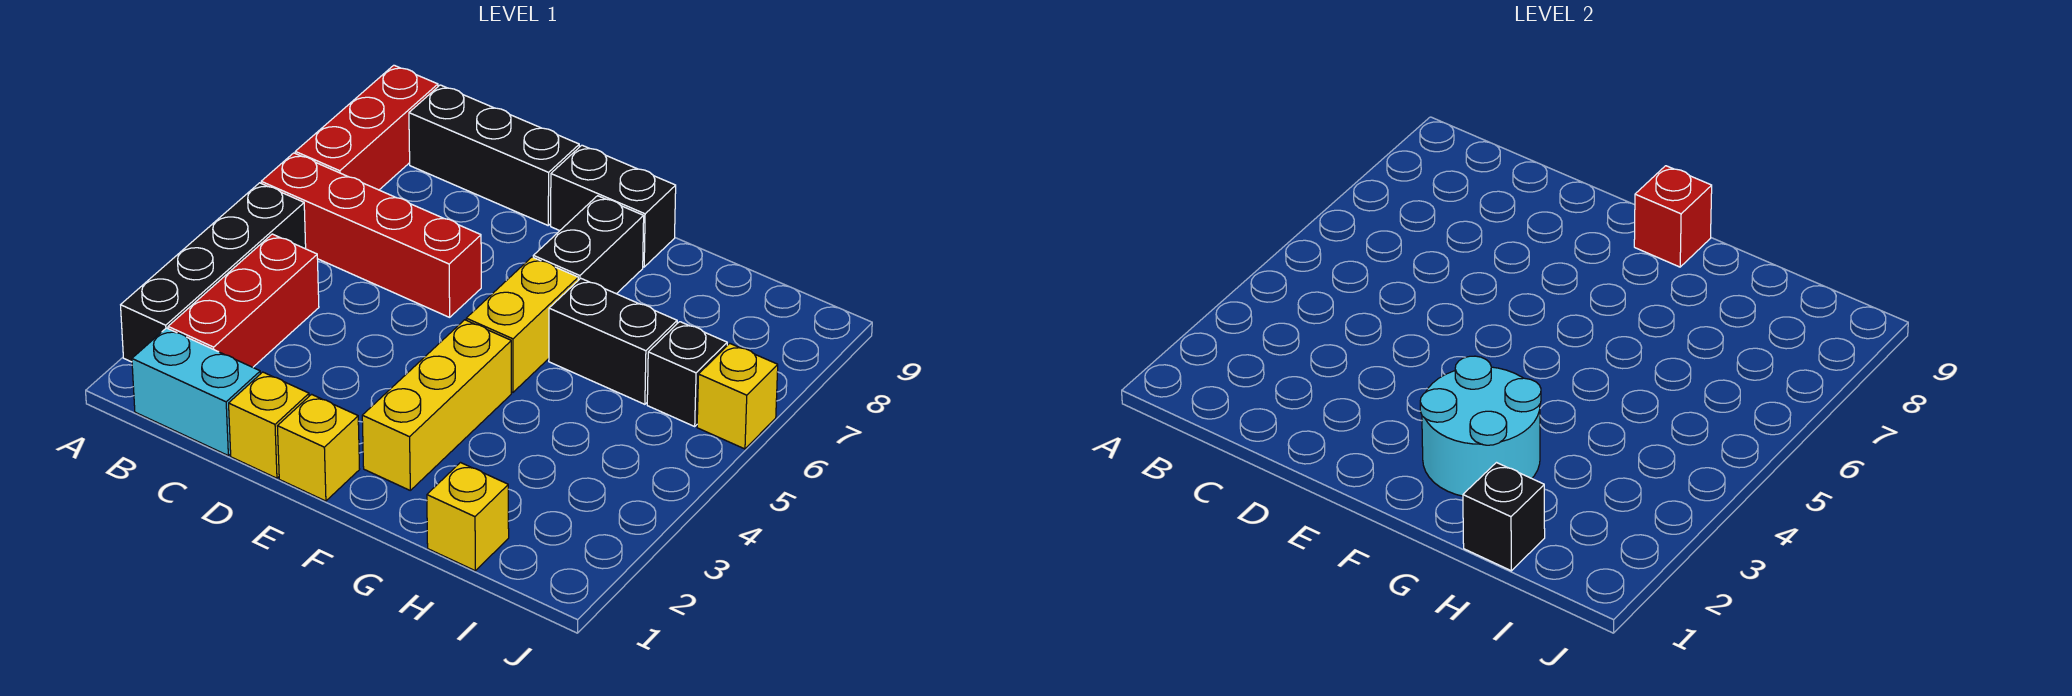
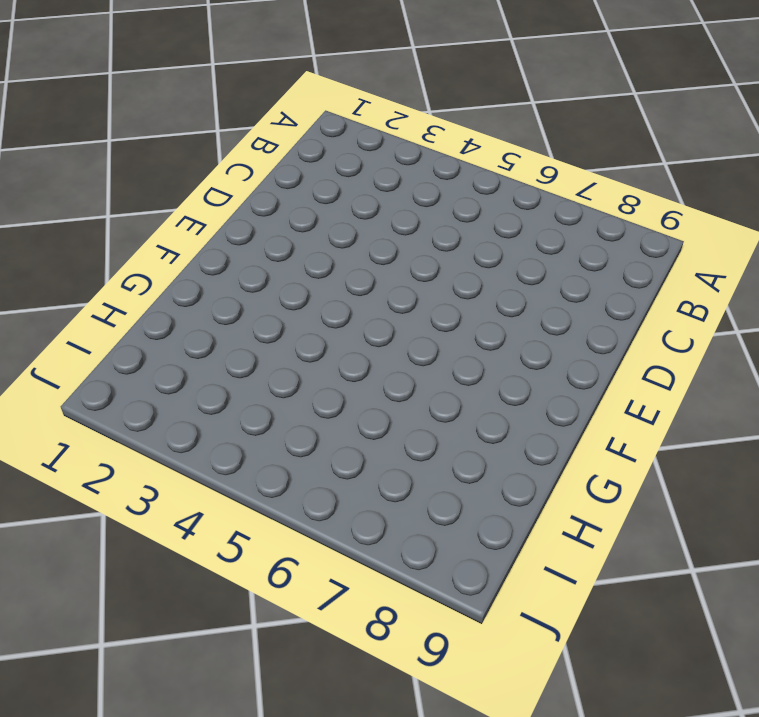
none -> black 1x4 brick [121,183,306,362]
none -> red 1x4 brick [261,153,481,317]
none -> red 1x3 brick [295,65,438,190]

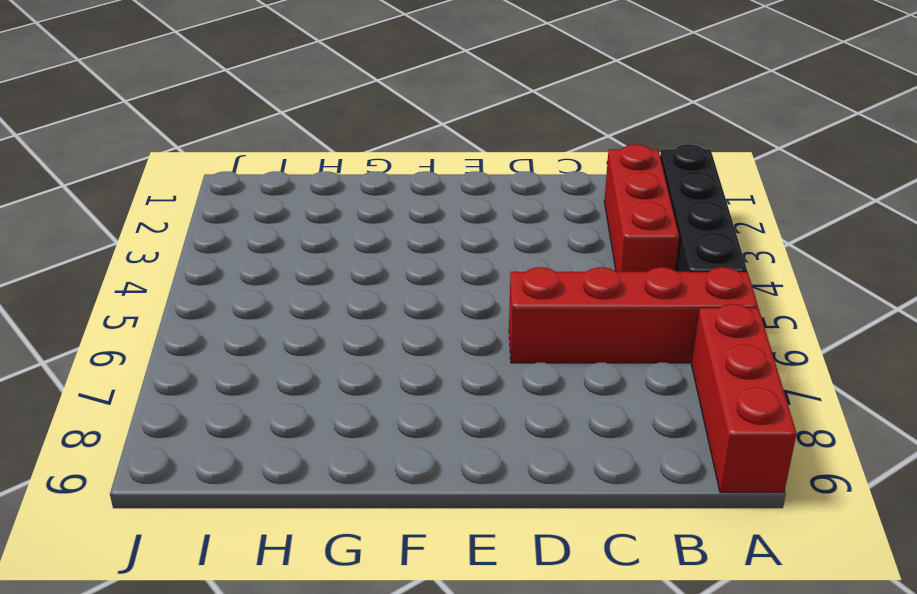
none -> cyan 1x2 brick [132,328,260,455]
none -> black 1x3 brick [409,85,579,225]
none -> yellow 1x1 brick [229,372,309,478]

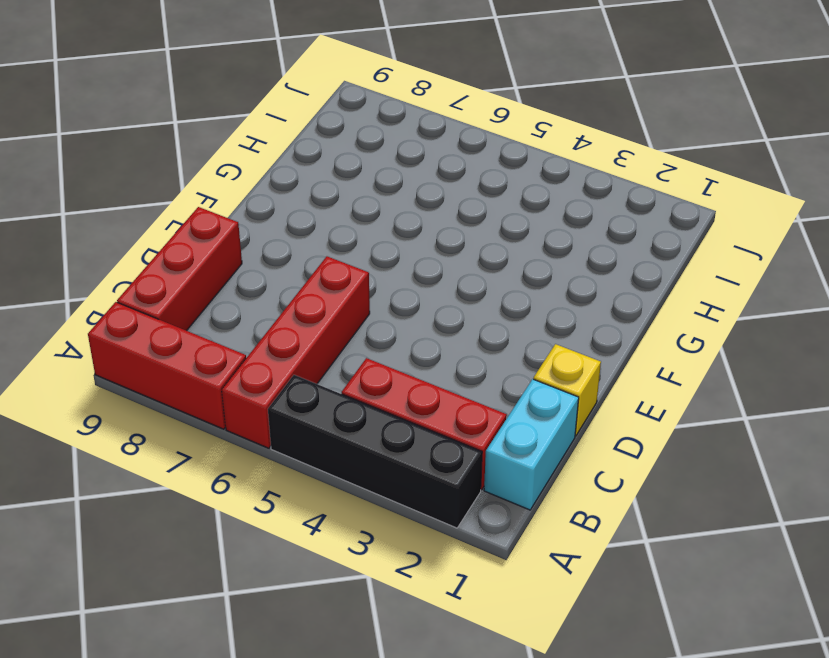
red 1x3 brick [117,207,242,331] -> black 1x3 brick [409,85,579,225]
none -> yellow 1x1 brick [278,394,360,501]
none -> black 1x2 brick [551,145,676,267]
none -> yellow 1x3 brick [362,320,511,490]

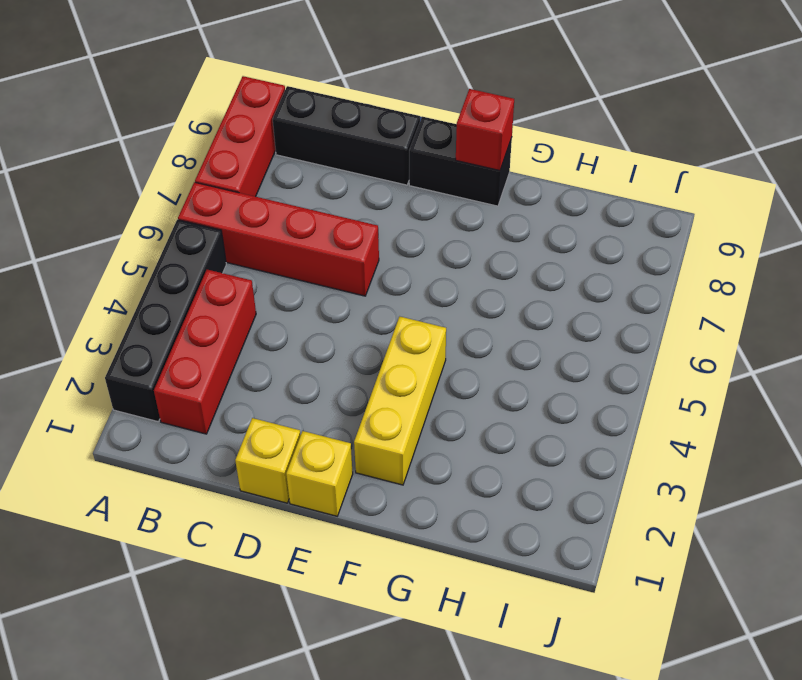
none -> cyan 1x2 brick [132,328,260,455]
none -> yellow 1x2 brick [466,257,578,392]
none -> black 1x2 brick [533,196,644,294]

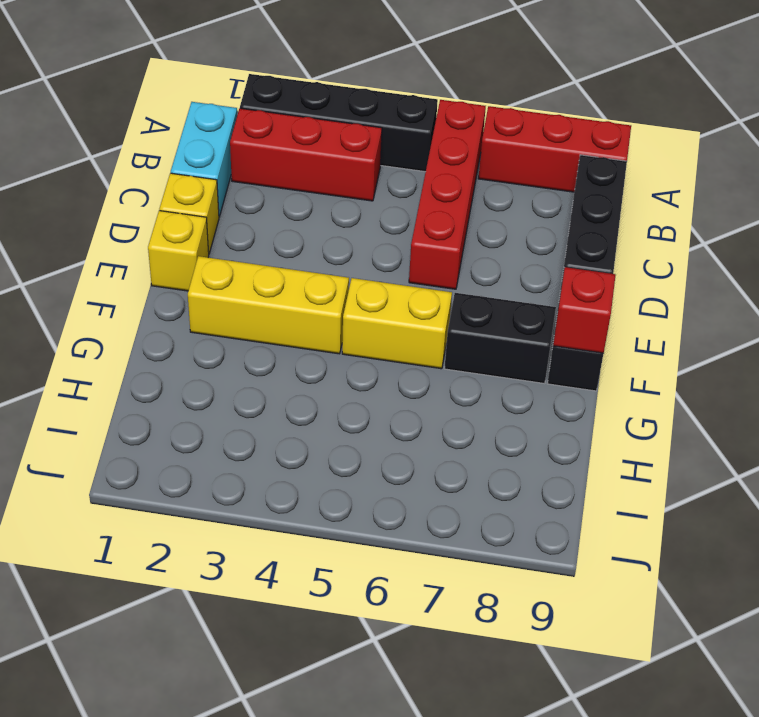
none -> black 1x2 brick [549,278,677,404]
none -> yellow 1x1 brick [427,463,509,571]
none -> black 1x1 brick [647,322,727,426]

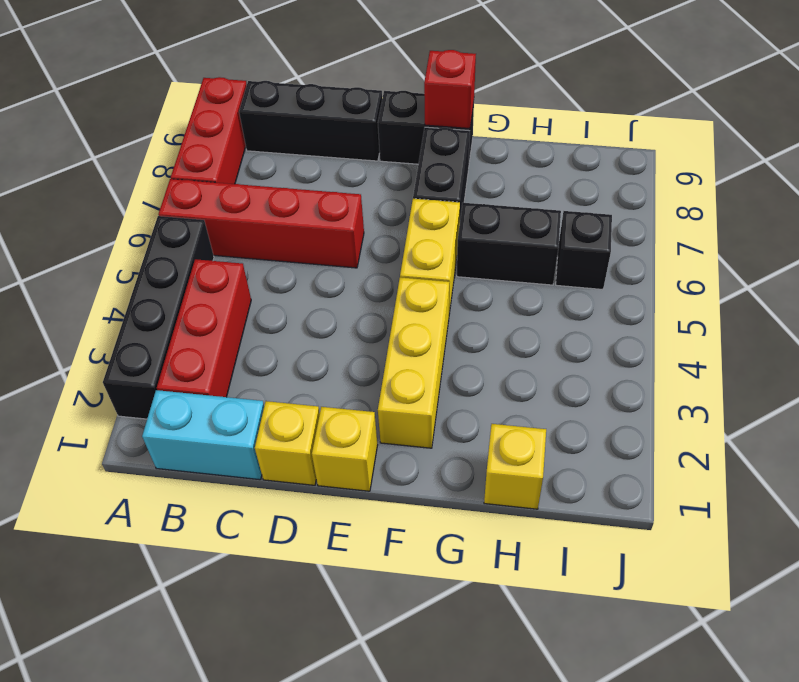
none -> yellow 1x1 brick [697,344,778,449]
none -> cyan 2x2 round brick [1420,356,1541,496]
none -> black 1x1 brick [1463,463,1545,571]

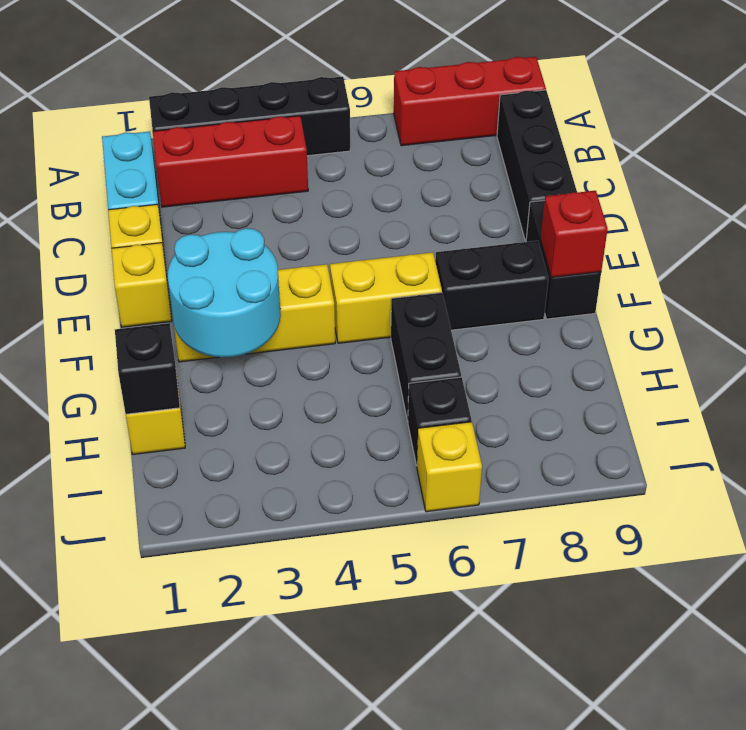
none -> red 1x4 brick [261,153,481,317]

